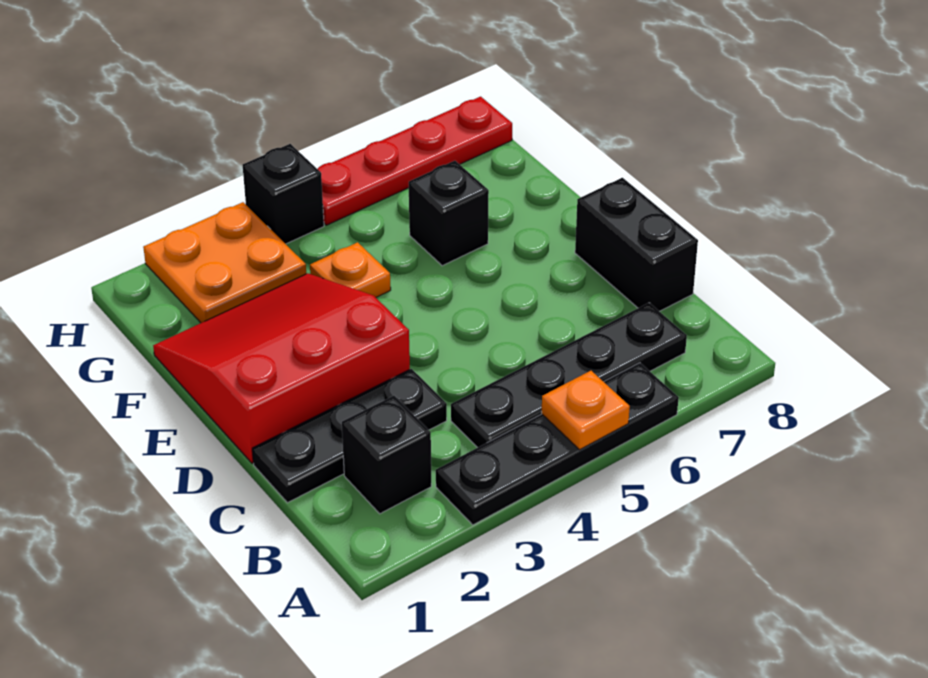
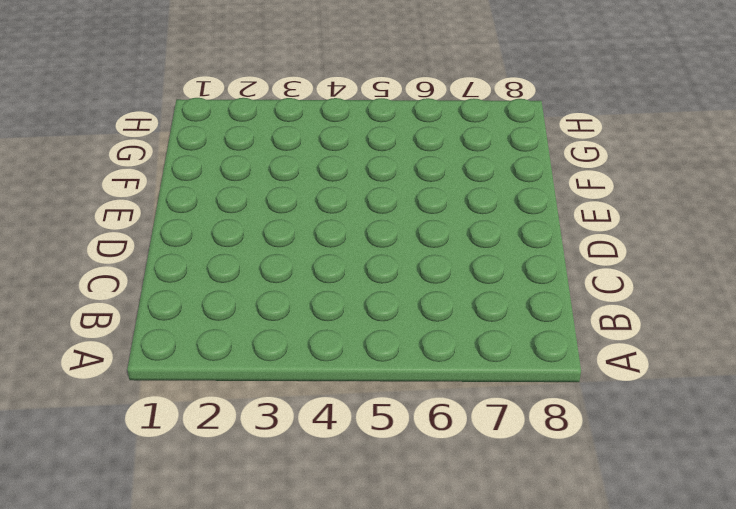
none -> black 1x4 plate [436,363,679,525]
none -> black 1x1 brick [342,396,431,514]
none -> black 1x4 plate [451,303,687,448]

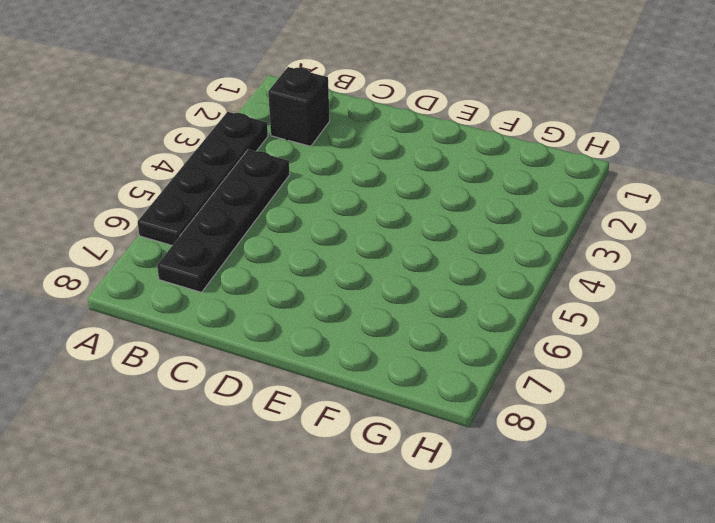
none -> black 1x3 plate [252,369,447,503]
none -> black 1x2 brick [575,178,698,311]
none -> red 3x3 slope [153,273,410,464]

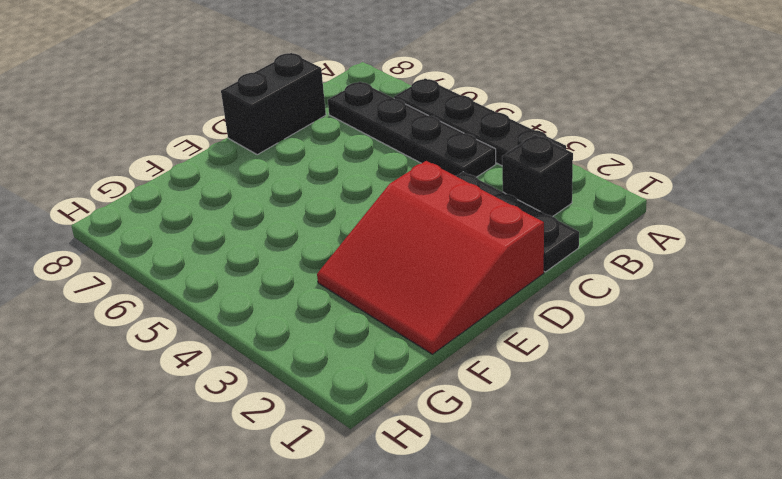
none -> orange 1x1 plate [310,242,391,297]
none -> black 1x1 brick [409,161,489,266]
none -> orange 2x2 plate [143,202,306,323]

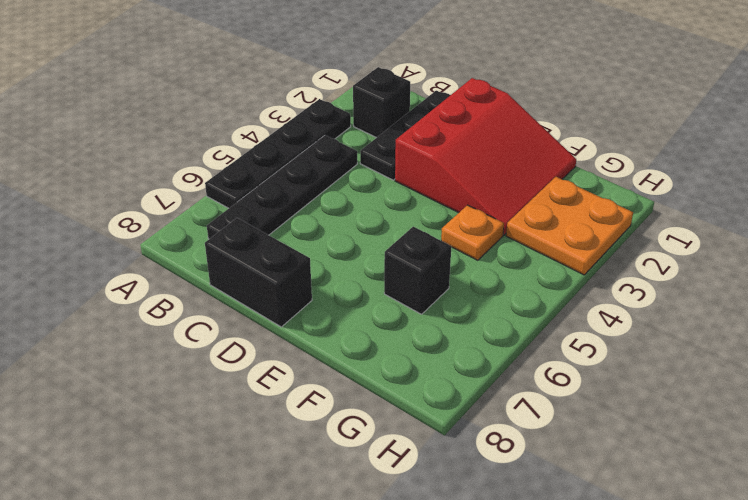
none -> black 1x1 brick [243,144,324,244]
none -> red 1x4 plate [318,97,512,225]
none -> orange 1x1 plate [542,371,630,450]

